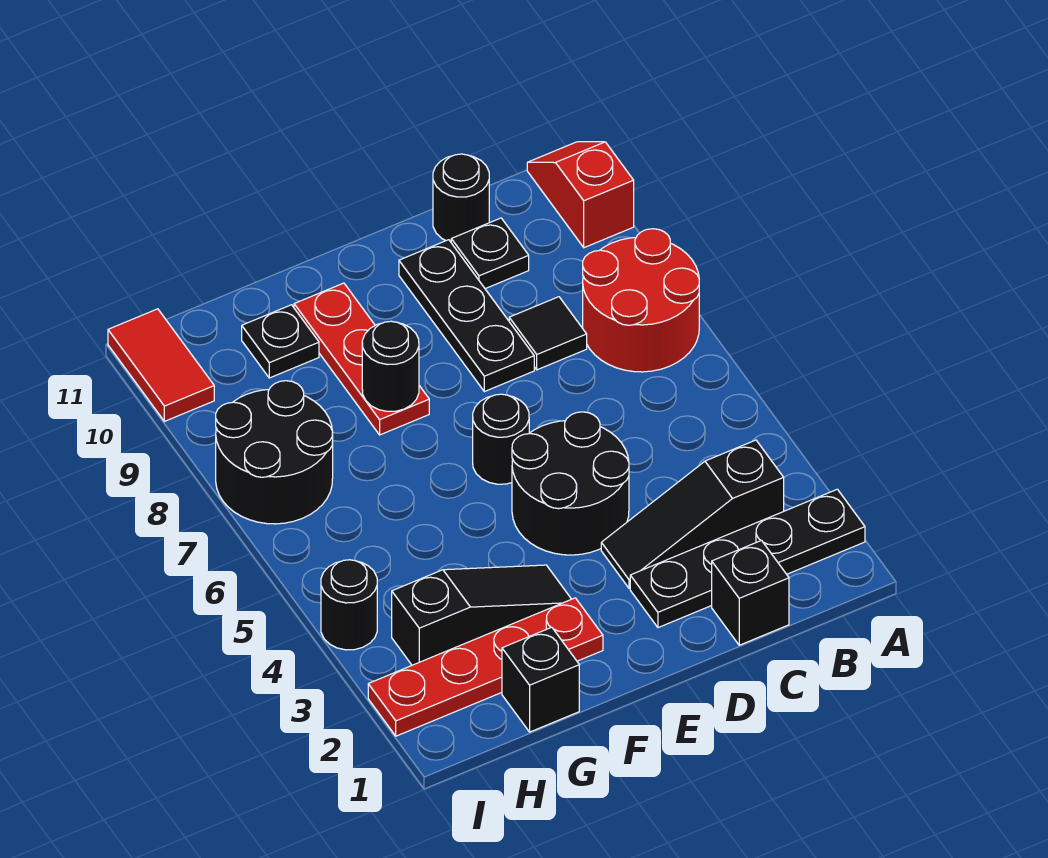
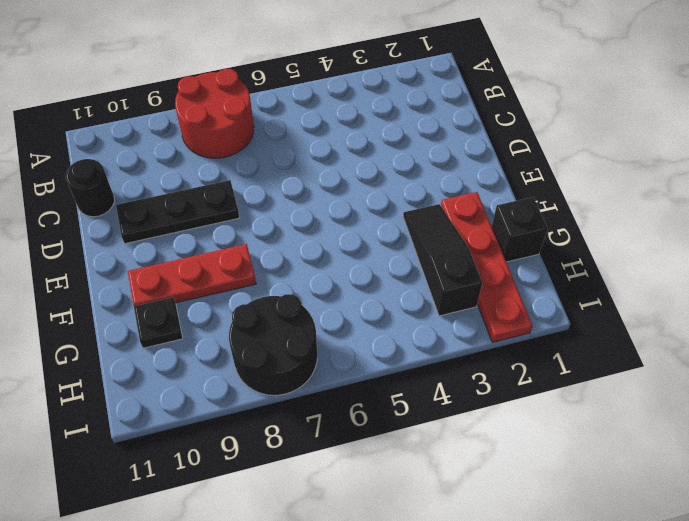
none -> black 1x4 plate [630,489,865,628]
none -> red 1x2 slope [527,142,634,248]
none -> black 1x3 slope [601,440,784,588]

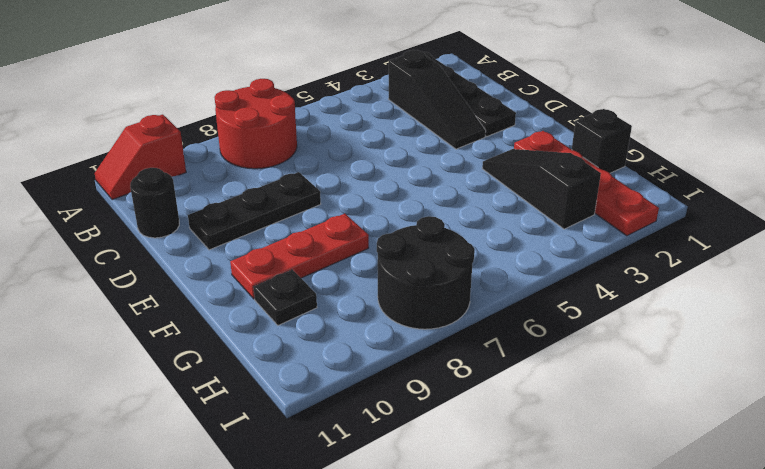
none -> black 1x1 brick [712,541,789,645]
none -> black 1x1 tile [509,297,587,370]
none -> black 1x1 plate [451,218,529,289]

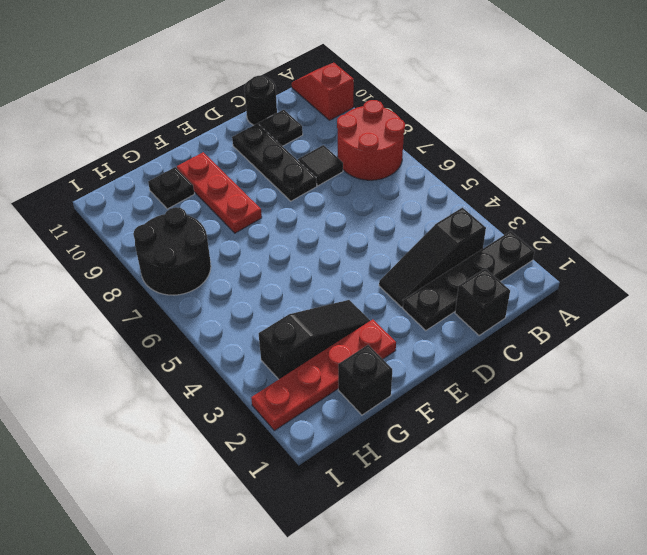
none -> black 2x2 round brick [512,412,629,555]
none -> black 1x1 round brick [473,394,529,484]
none -> black 1x1 round brick [321,560,377,650]

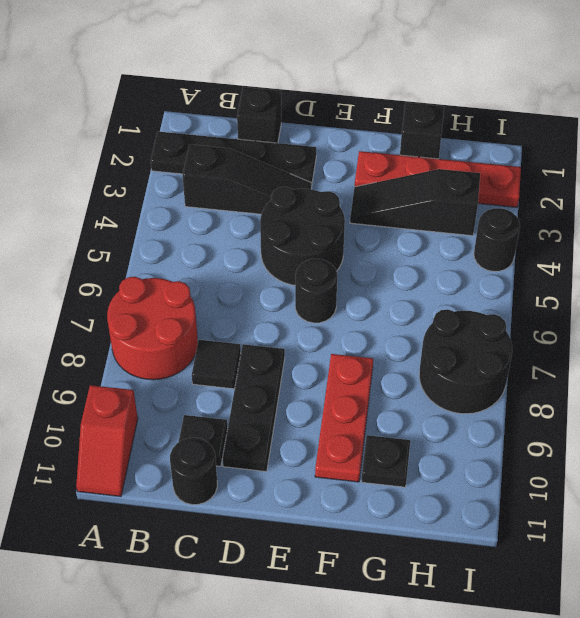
none -> red 1x2 tile [108,309,214,421]
none -> black 1x1 round brick [362,321,419,411]

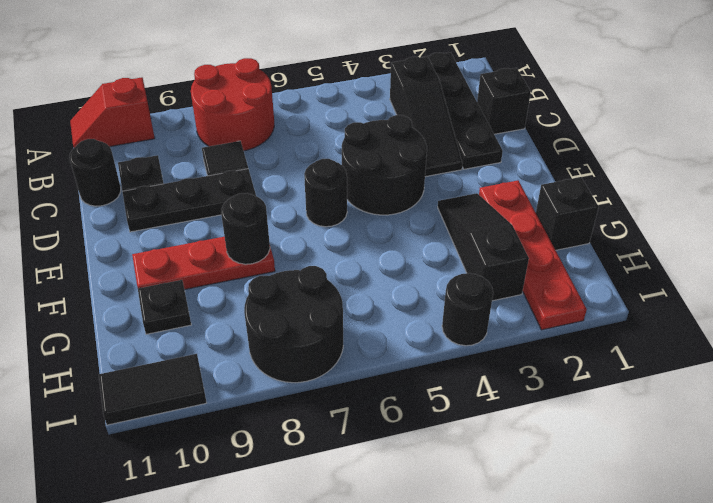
black 1x2 tile [99,354,207,425] -> red 1x2 tile [108,309,214,421]

